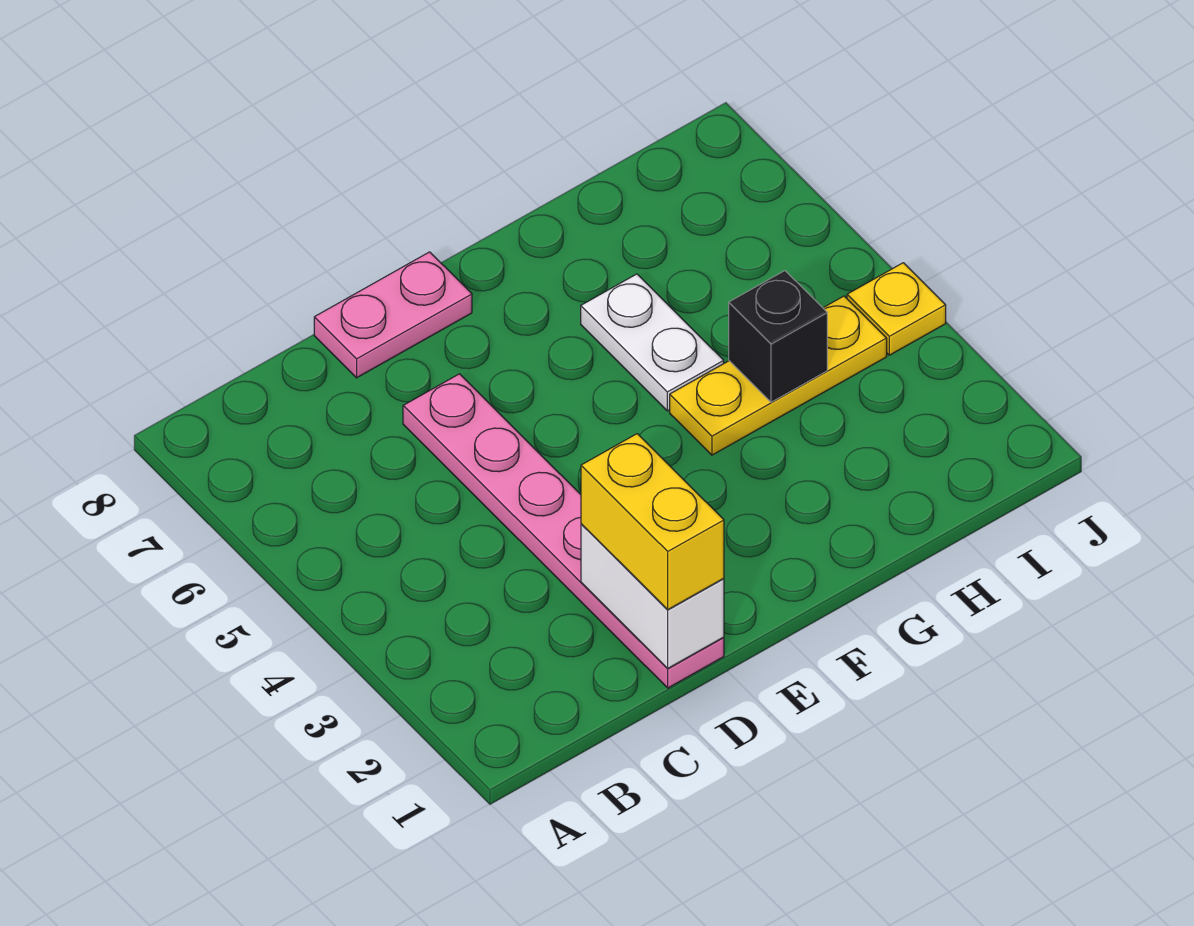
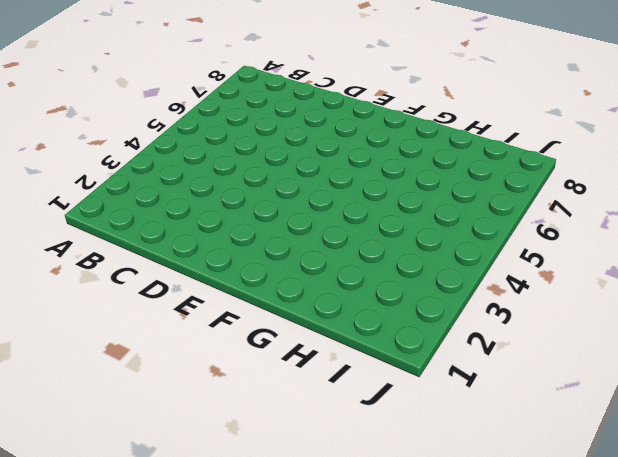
none -> pink 1x6 plate [403,374,724,688]
none -> pink 1x2 plate [314,252,472,378]

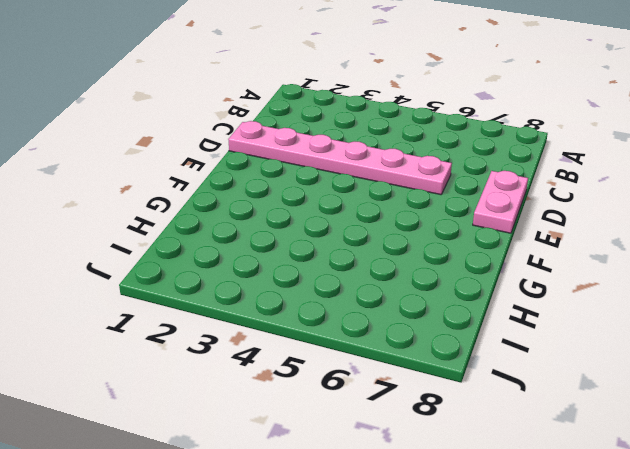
none -> yellow 1x3 plate [670,296,887,455]
none -> white 1x2 plate [581,274,724,411]

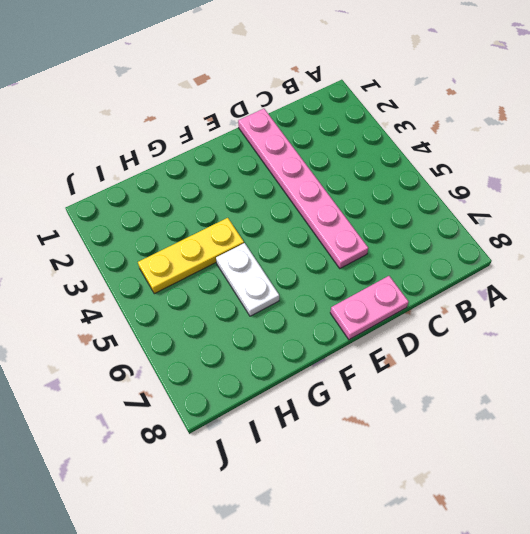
none -> yellow 1x1 plate [847,263,946,355]
none -> white 1x2 brick [581,524,724,669]

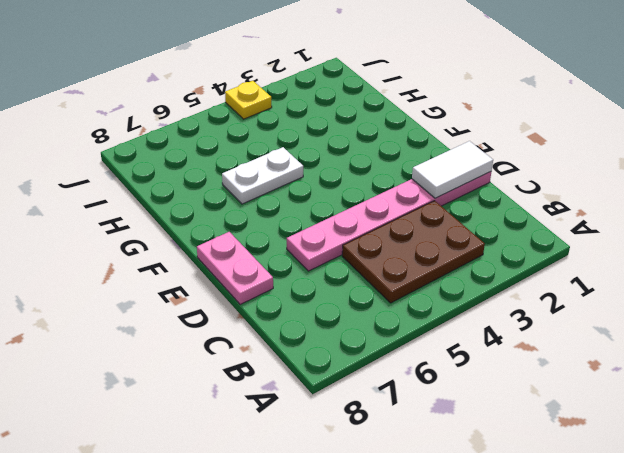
brown 2x3 plate [342,201,485,303] -> none
white 1x2 tile [412,141,493,198] -> white 1x2 brick [581,524,724,669]
none -> yellow 1x3 plate [670,296,887,455]
none -> black 1x1 brick [729,271,827,402]

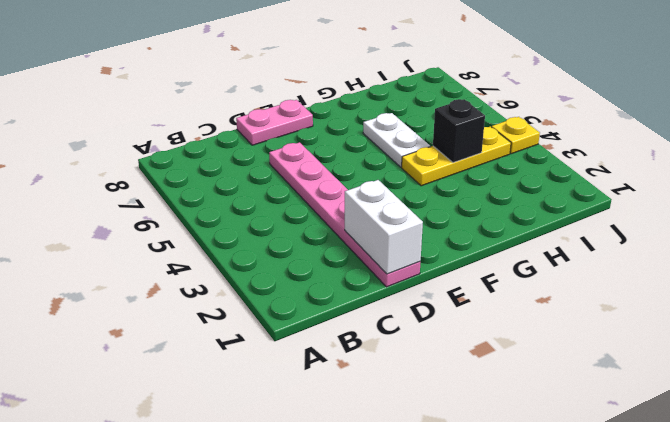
none -> yellow 1x2 brick [581,434,724,610]

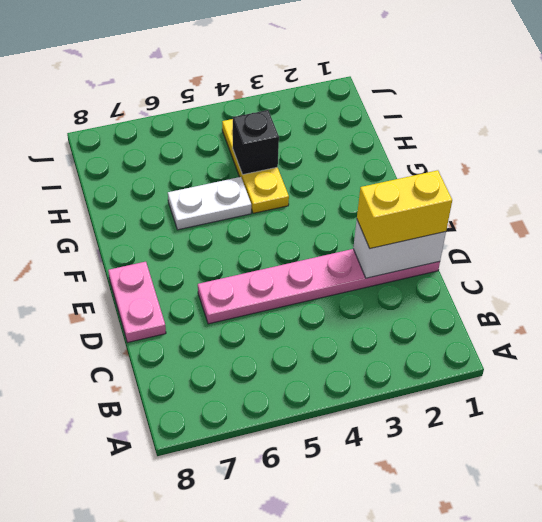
none -> yellow 1x1 plate [847,263,946,355]

